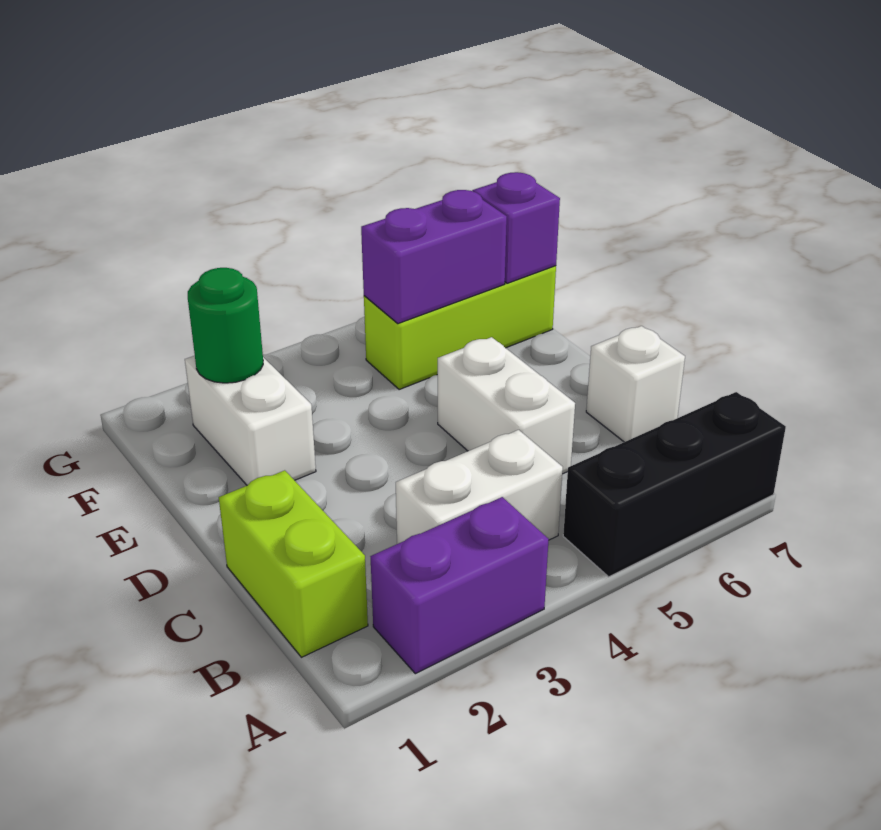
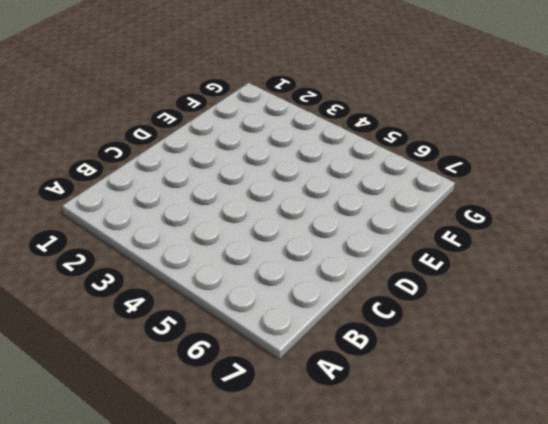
none -> purple 1x2 brick [371,497,549,674]
none -> black 1x3 brick [563,392,786,577]

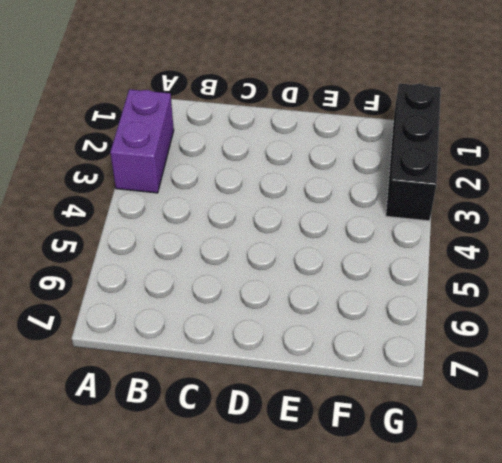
black 1x3 brick [386,83,441,221] -> black 1x3 brick moved to [563,392,786,577]
none -> lime 1x2 brick [219,470,368,657]
none -> white 1x2 brick [396,430,563,544]

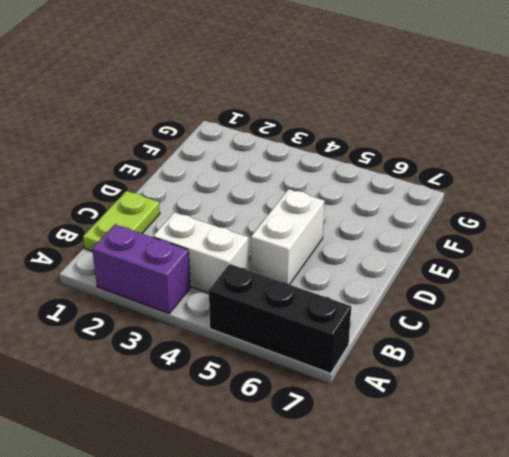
lime 1x2 plate [83,191,160,251] -> lime 1x2 brick [219,470,368,657]
none -> white 1x1 brick [586,326,685,442]
none -> white 1x2 brick [185,356,316,485]

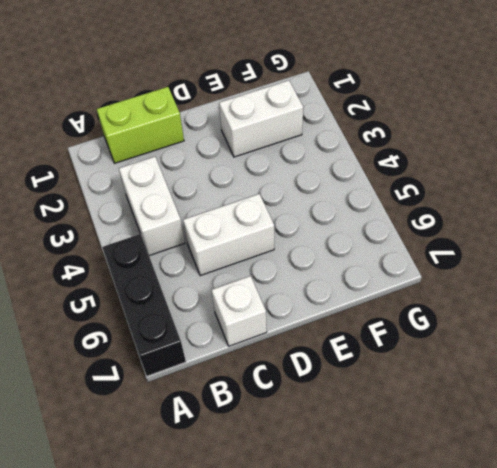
none -> purple 1x2 brick [371,497,549,674]
none -> lime 1x3 brick [364,266,556,390]

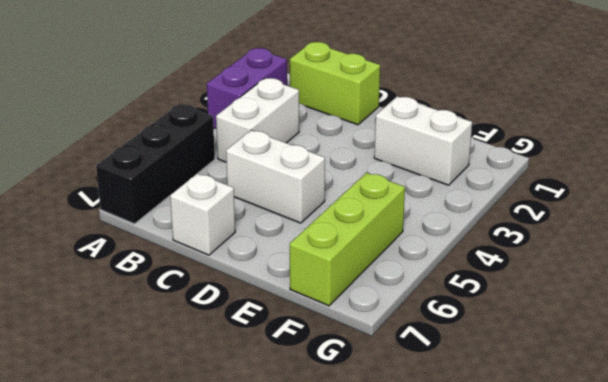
none -> green 1x1 round brick [188,268,263,383]
none -> purple 1x2 brick [361,190,507,324]

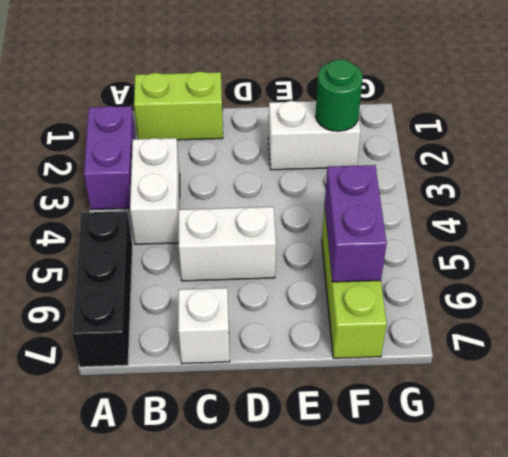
none -> purple 1x1 brick [472,172,560,283]

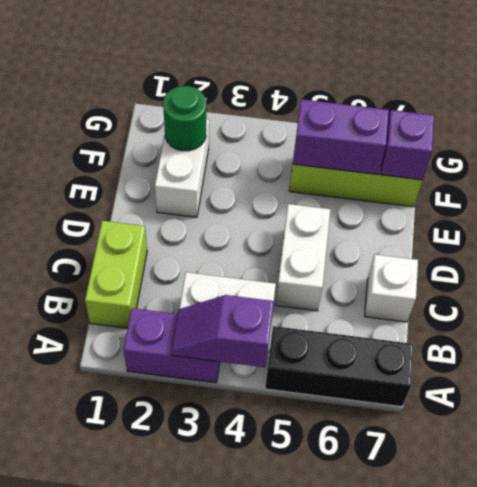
purple 1x2 slope [171,295,274,367] -> none

